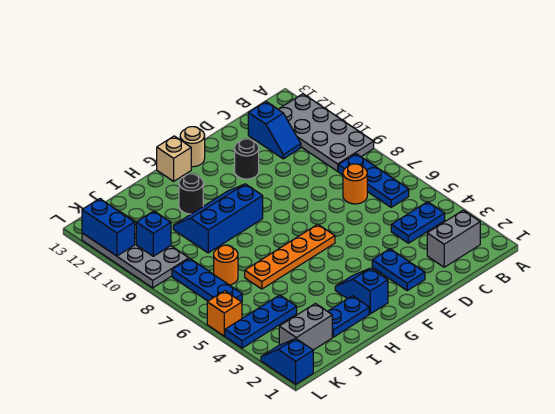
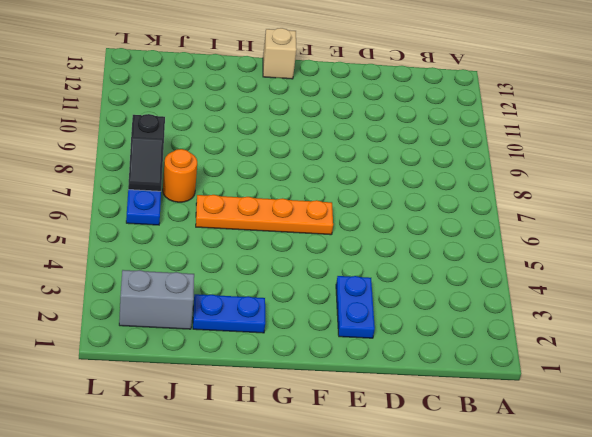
black 1x2 slope [128,114,165,191] -> none
none -> grey 2x4 plate [278,94,374,171]
none -> grey 1x2 brick [427,210,480,267]
none -> blue 1x2 plate [391,202,445,243]

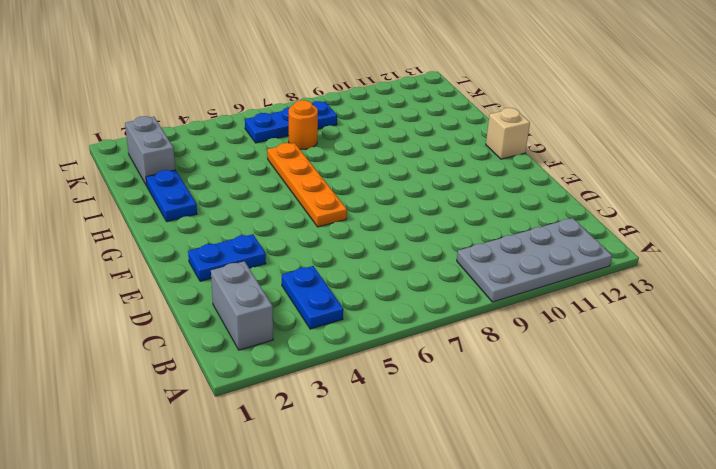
none -> blue 1x3 plate [338,154,409,207]
none -> orange 1x1 round brick [343,164,367,204]
none -> blue 1x2 slope [248,102,301,159]

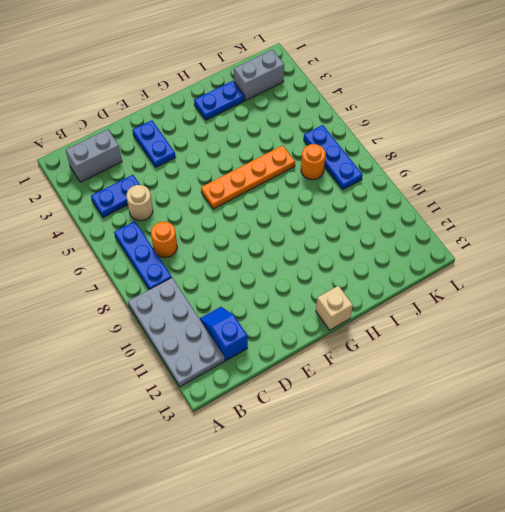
tan 1x1 round brick [126,185,153,221] -> tan 1x1 round brick moved to [180,127,205,167]
none -> black 1x1 round brick [235,139,259,179]
none -> blue 1x2 slope [335,268,388,314]
none -> blue 2x3 slope [173,184,263,253]

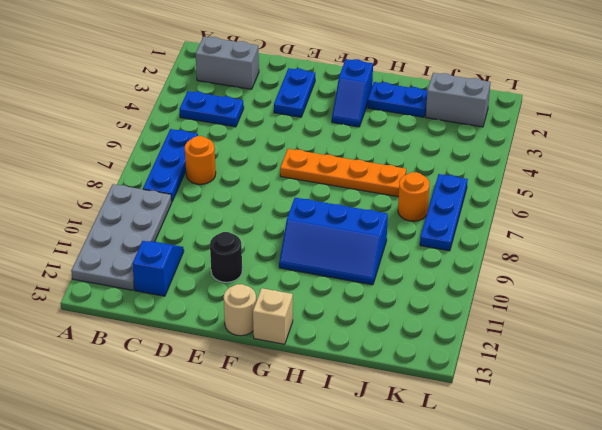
none -> black 1x1 round brick [179,174,203,214]
none -> blue 1x3 plate [225,295,297,348]
none -> grey 2x4 plate [82,210,189,288]

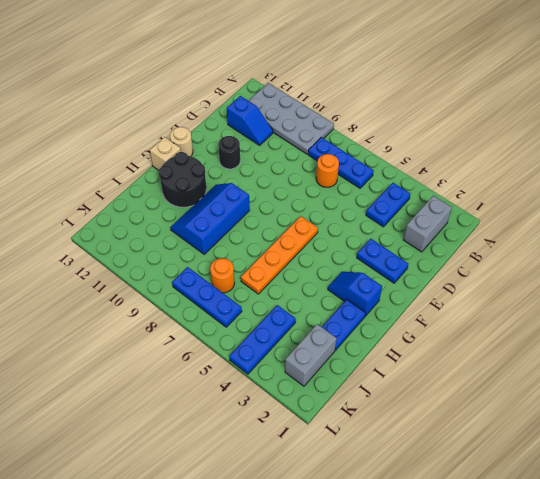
black 2x2 round brick [159,152,206,207] -> black 1x1 round brick [179,174,203,214]
none -> grey 2x4 plate [82,210,189,288]
none -> blue 1x2 slope [261,339,313,384]
none -> orange 1x1 brick [207,291,242,336]

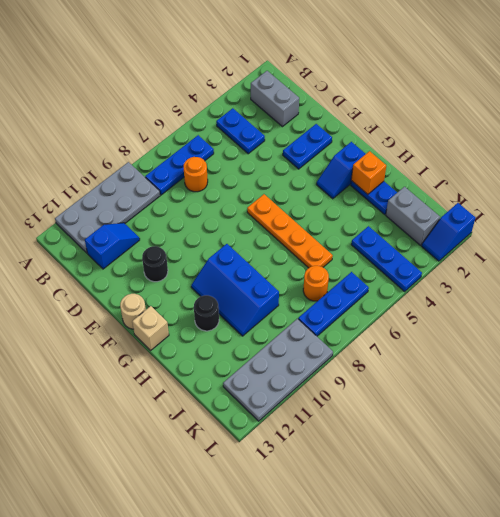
orange 1x1 brick [351,151,386,194] -> orange 1x1 brick moved to [207,291,242,336]
none -> blue 1x1 brick [136,211,171,256]
none -> blue 1x2 brick [82,199,135,256]

